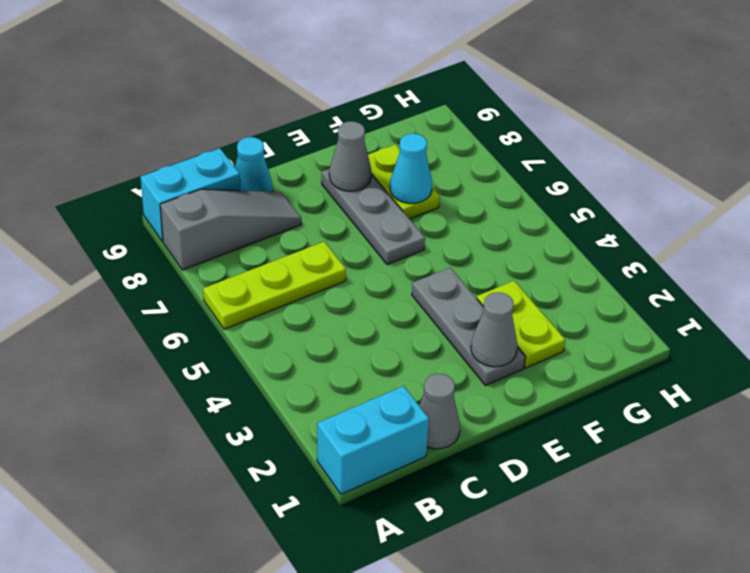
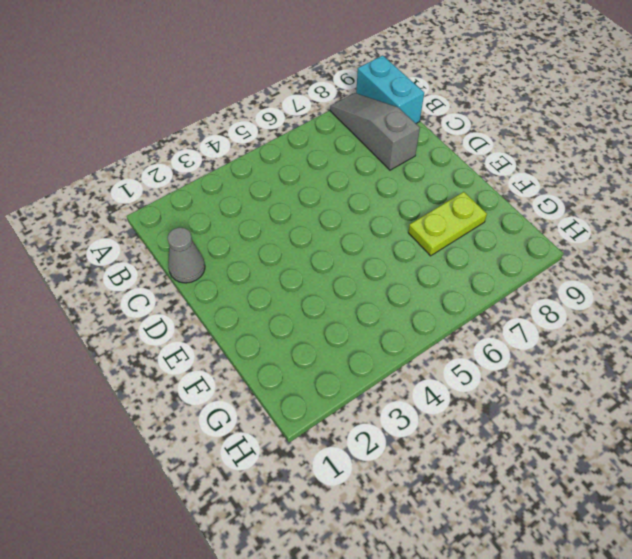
grey 1x3 slope [330,93,420,170] -> grey 1x3 slope turned to [160,189,301,270]
none -> cyan 1x2 brick [317,386,429,494]
none -> lime 1x3 plate [203,242,346,329]
none -> cyan 1x1 cone [235,137,273,192]

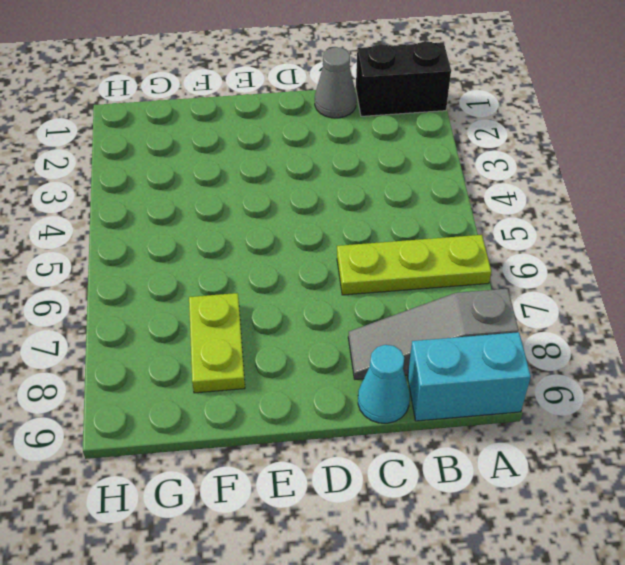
black 1x2 brick [356,41,451,116] -> cyan 1x2 brick [317,386,429,494]
none -> grey 1x3 plate [412,268,525,385]
none -> grey 1x3 plate [322,169,425,265]
none -> lime 1x2 plate [477,281,565,368]

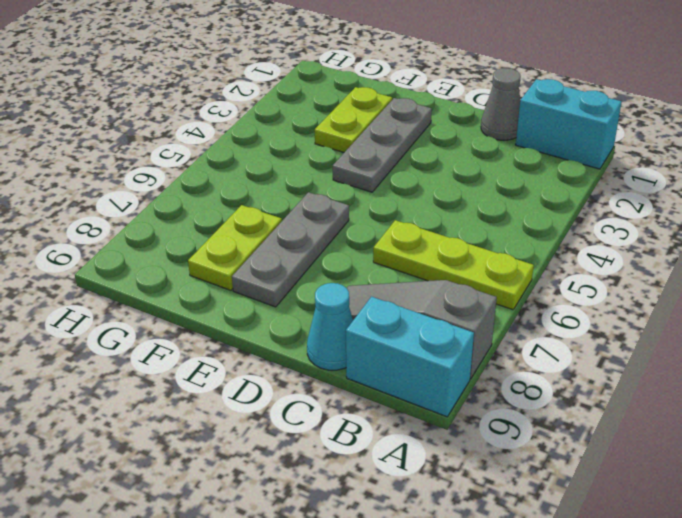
none -> grey 1x1 cone [471,292,517,367]
none -> grey 1x1 cone [329,121,371,191]
none -> cyan 1x1 cone [390,133,432,203]

